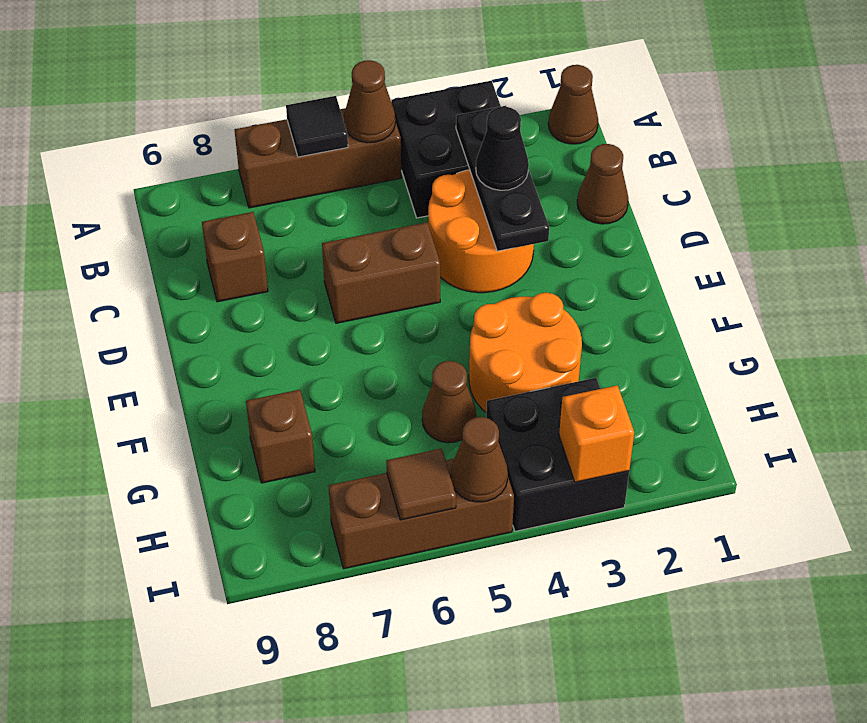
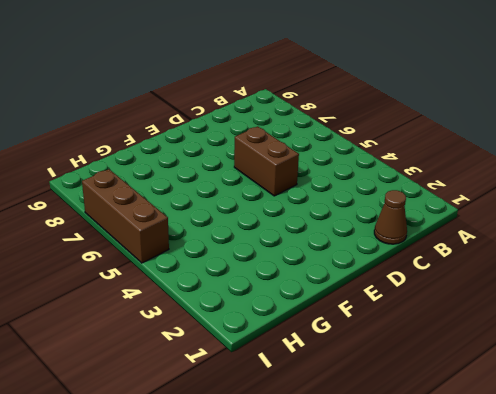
none -> brown 1x1 cone [548,65,598,144]
none -> black 2x2 brick [391,81,501,218]
none -> brown 1x3 brick [235,108,401,208]

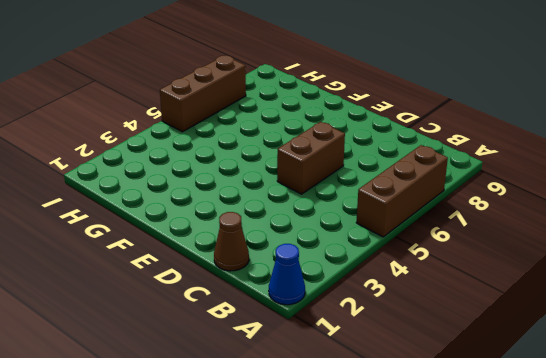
blue 1x1 cone [269,244,305,305] -> brown 1x1 cone [548,65,598,144]
none -> black 2x2 brick [391,81,501,218]
none -> orange 2x2 round brick [428,170,534,293]
none -> brown 1x1 brick [202,212,268,302]

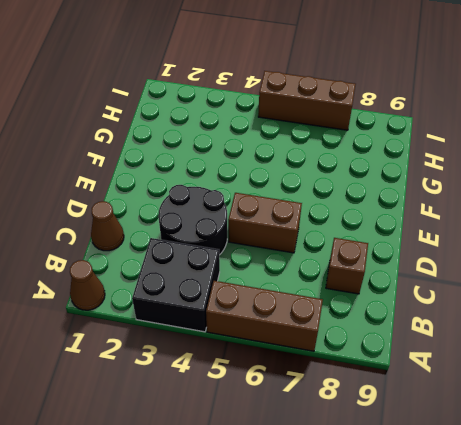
black 2x2 round brick [158,185,227,255] -> orange 2x2 round brick [428,170,534,293]
none -> orange 2x2 round brick [469,293,582,412]
none -> brown 1x1 cone [422,361,476,443]
none -> brown 1x1 brick [246,390,315,483]

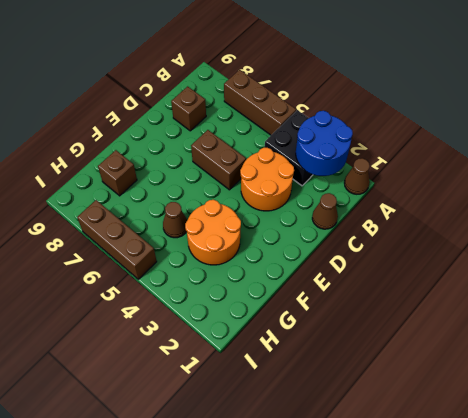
blue 2x2 round brick [296,111,353,176] -> black 1x3 plate [456,106,549,251]
none -> black 2x2 brick [486,378,629,531]
none -> brown 1x1 cone [344,60,395,143]
none -> black 1x1 tile [286,96,348,157]

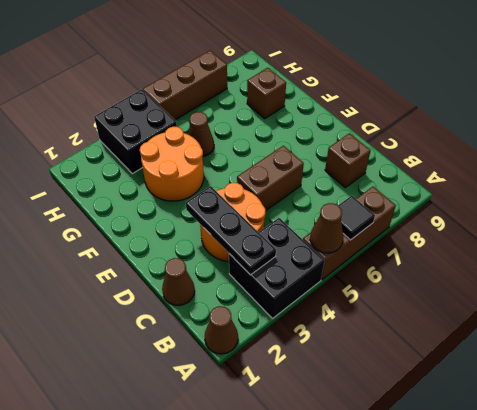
none -> orange 1x1 brick [559,385,634,482]
none -> brown 1x1 cone [451,417,508,502]
none -> brown 1x1 tile [386,449,456,520]

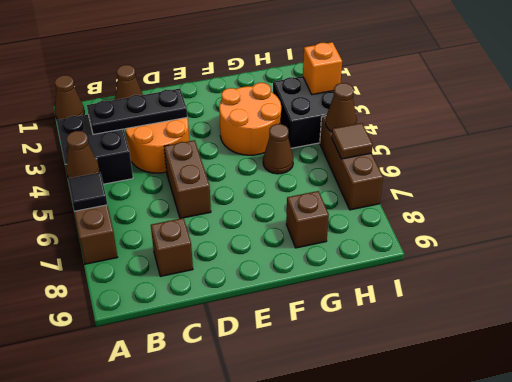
none -> black 1x1 cone [476,107,529,190]

